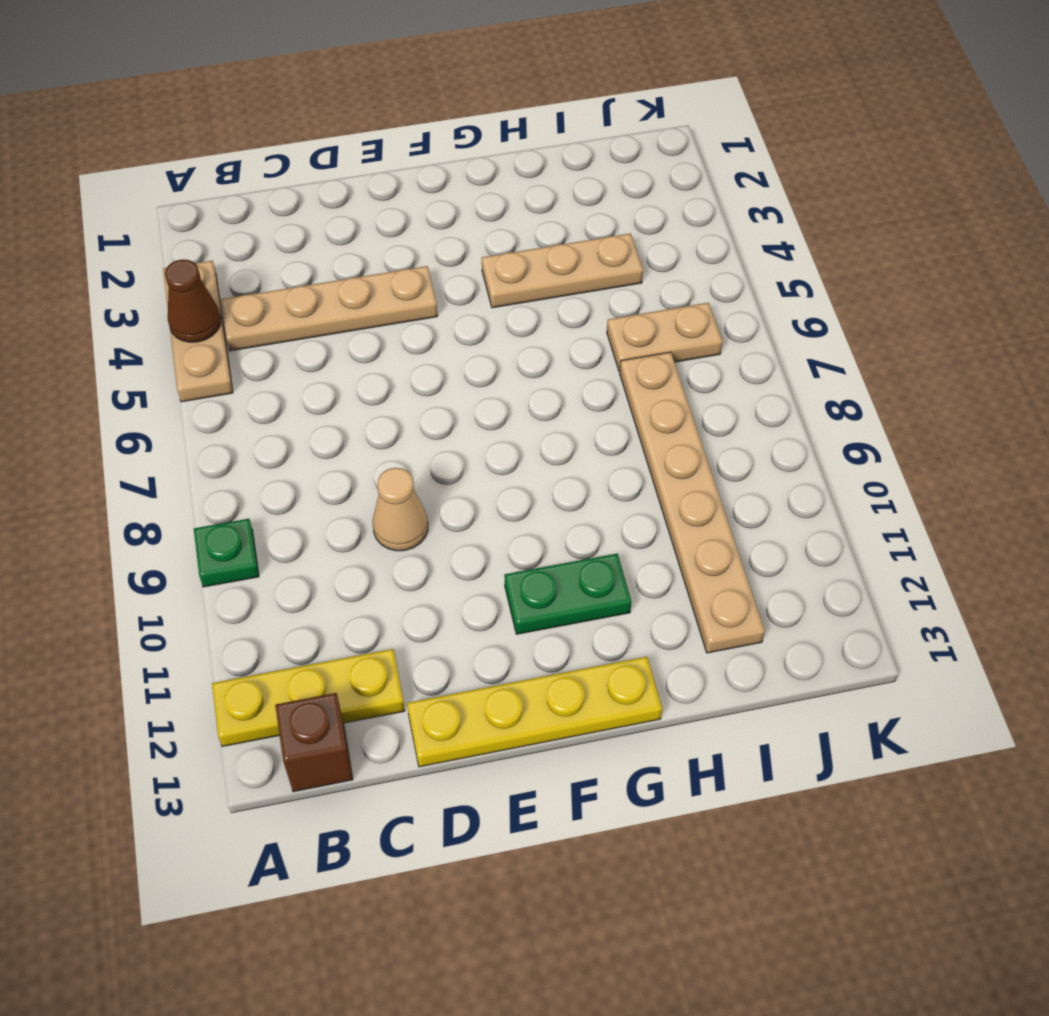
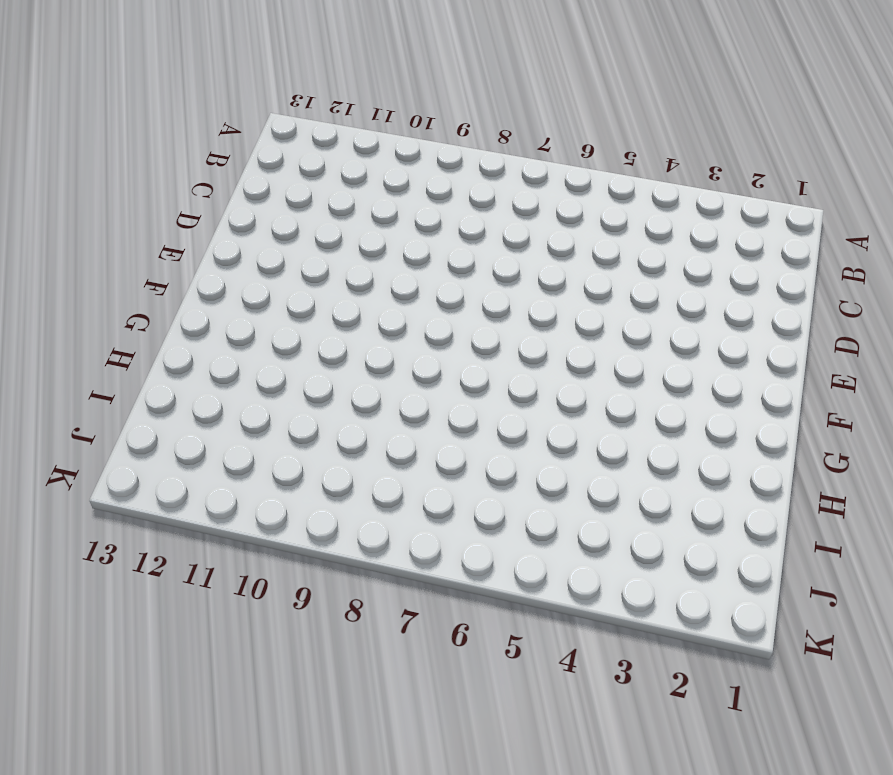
none -> tan 1x3 plate [163,261,233,402]
none -> green 1x1 plate [194,519,259,587]
none -> yellow 1x3 plate [212,649,405,747]

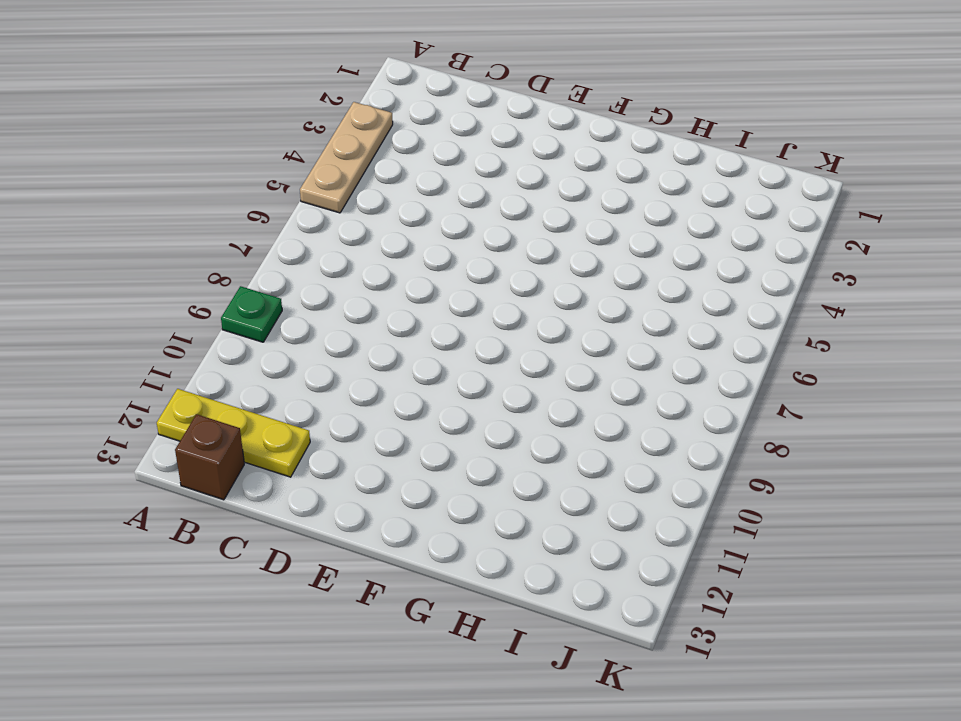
none -> tan 1x4 plate [221,266,438,351]
none -> tan 1x1 cone [373,468,428,551]
none -> yellow 1x4 plate [407,657,662,767]

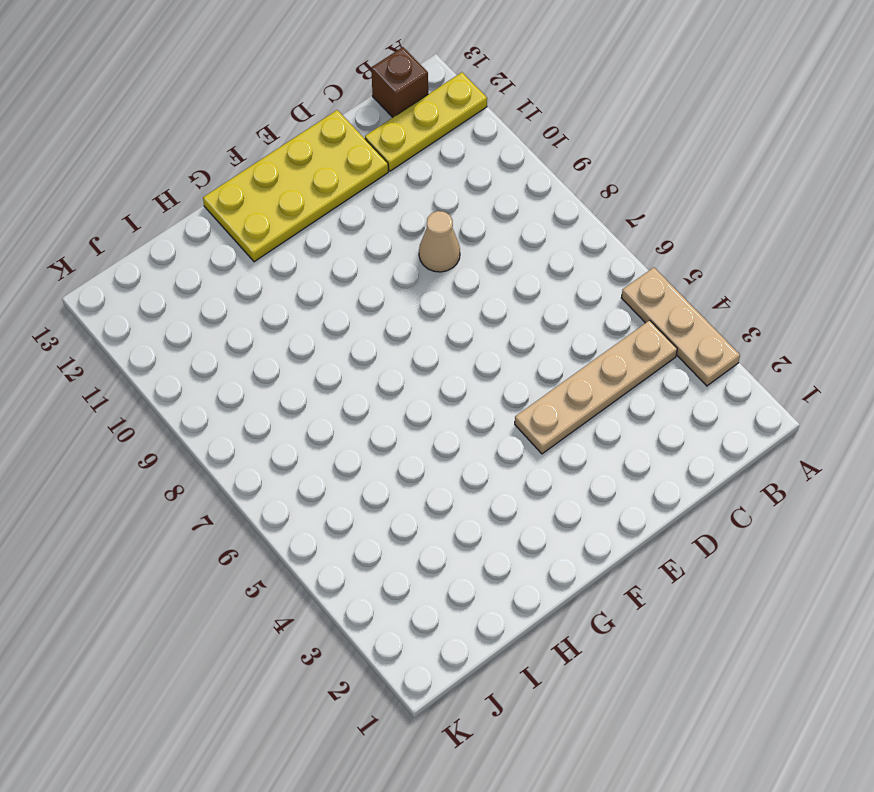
yellow 2x4 plate [203,110,388,262] -> yellow 1x4 plate [407,657,662,767]
none -> green 1x1 plate [194,519,259,587]
none -> green 1x2 plate [504,554,631,634]
none -> tan 1x3 plate [482,233,643,308]

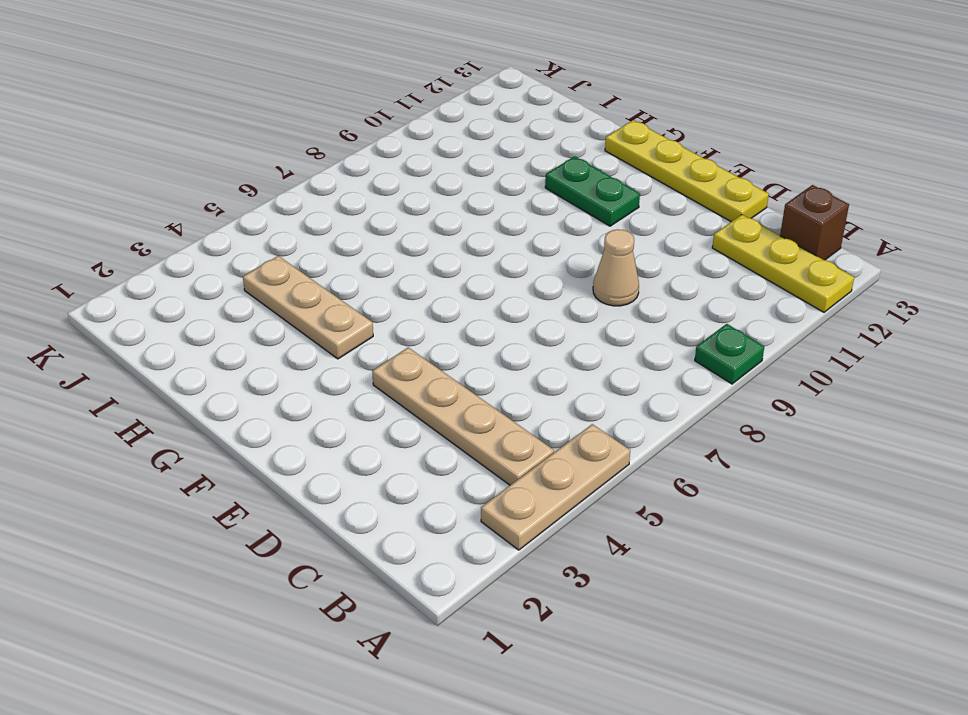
none -> tan 1x2 plate [607,303,723,372]
none -> tan 1x6 plate [620,352,765,653]
none -> brown 1x1 cone [165,259,221,342]

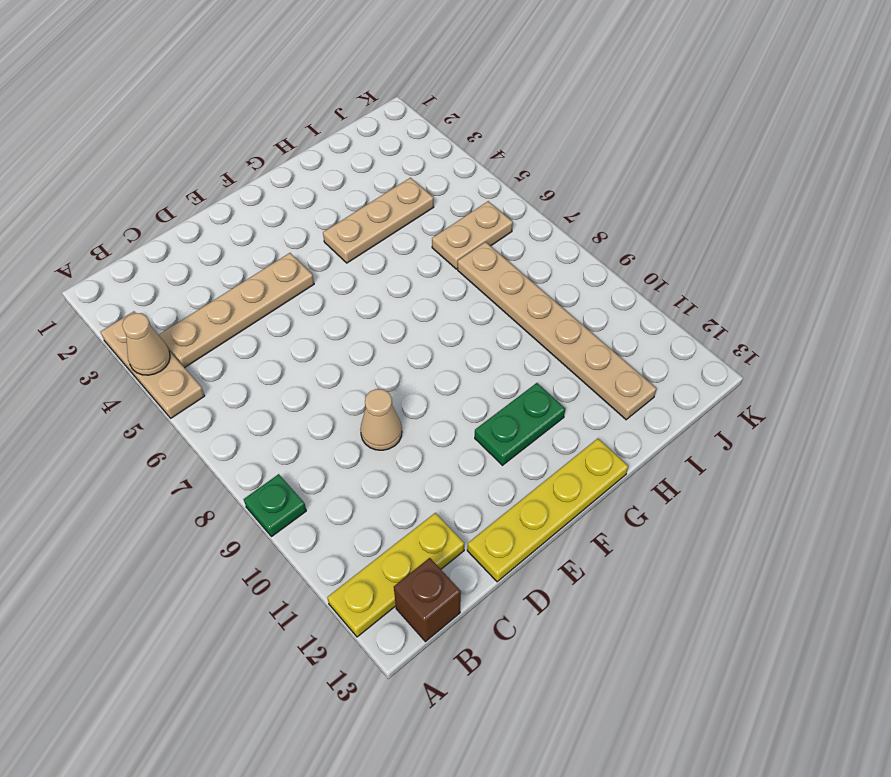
tan 1x1 cone [122,313,170,375] -> brown 1x1 cone [165,259,221,342]

